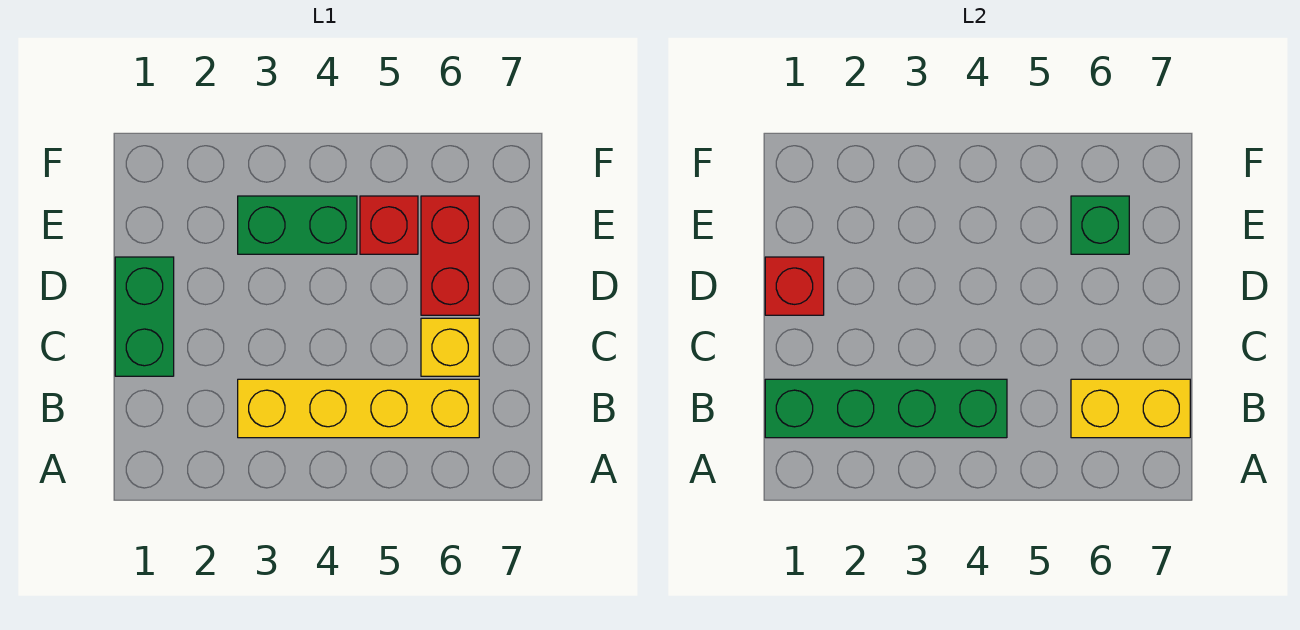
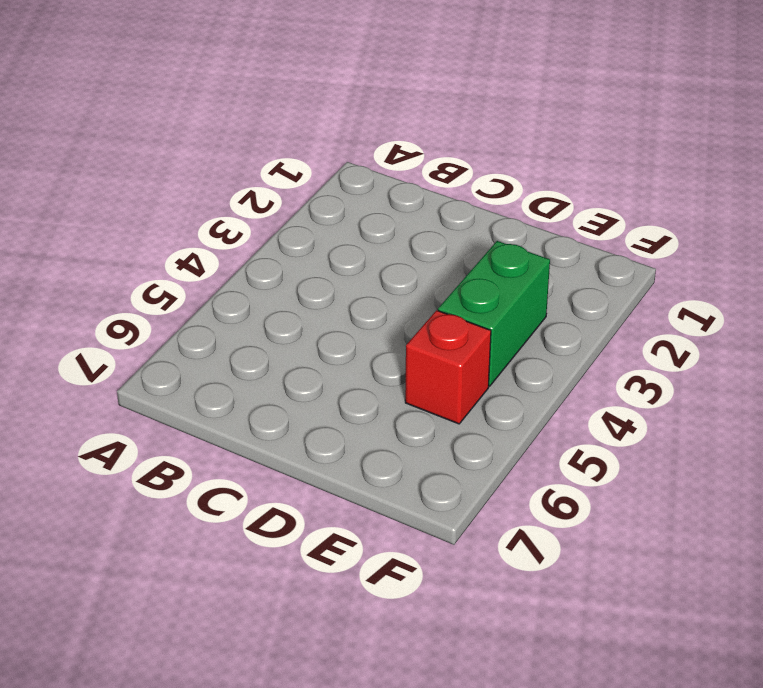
none -> yellow 1x4 brick [238,379,479,438]
none -> green 1x2 brick [115,257,174,376]

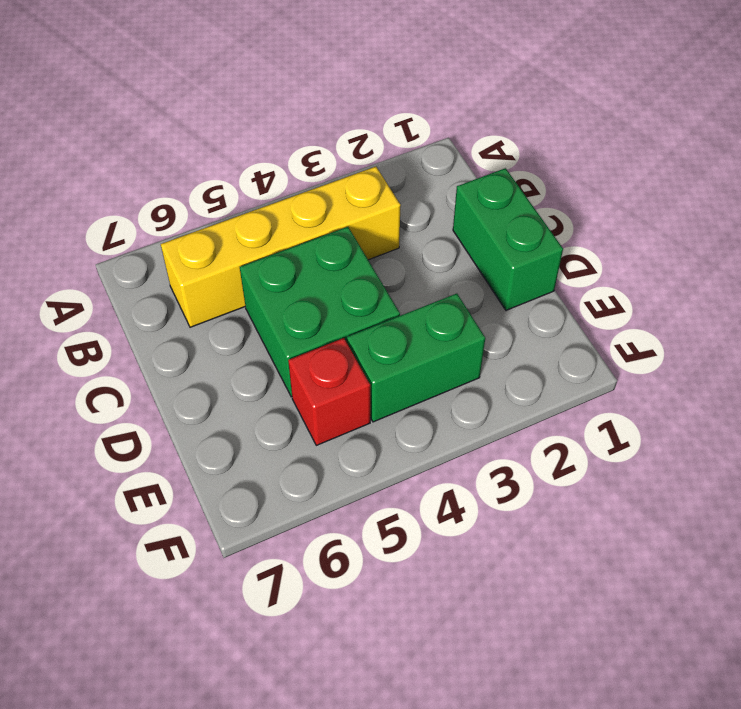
green 2x2 brick [240,227,400,397] -> none
none -> yellow 1x1 brick [421,318,479,376]
none -> red 1x2 brick [421,196,479,315]

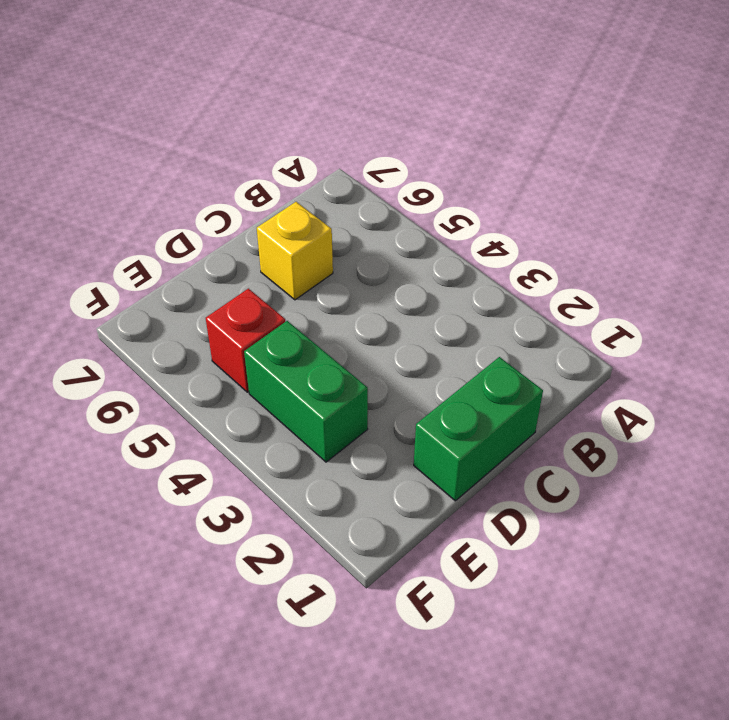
none -> yellow 1x4 brick [238,379,479,438]
none -> red 1x2 brick [421,196,479,315]

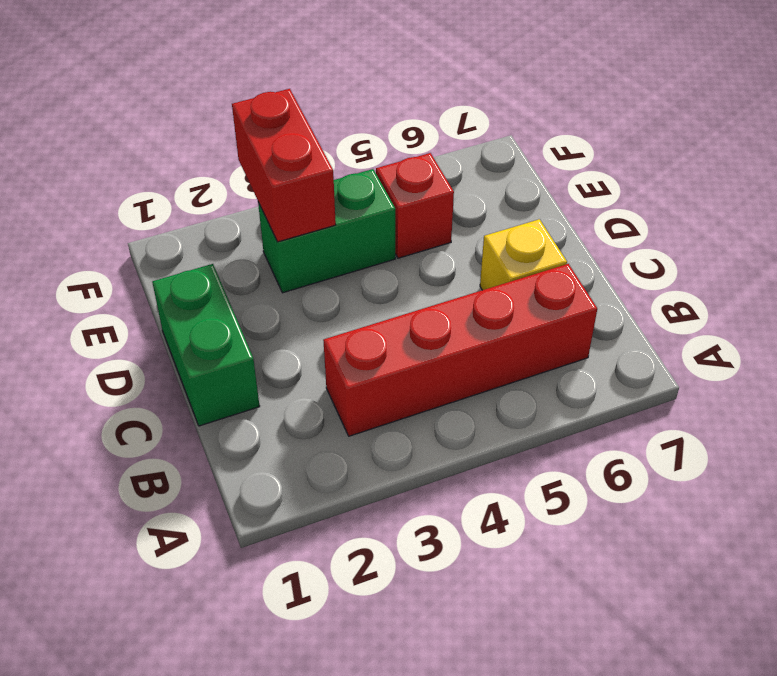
red 1x4 brick [323,264,597,436] -> yellow 1x4 brick [238,379,479,438]
red 1x2 brick [232,89,336,242] -> red 1x2 brick moved to [421,196,479,315]
none -> green 1x4 brick [765,379,1007,438]
none -> yellow 1x2 brick [1071,379,1190,438]

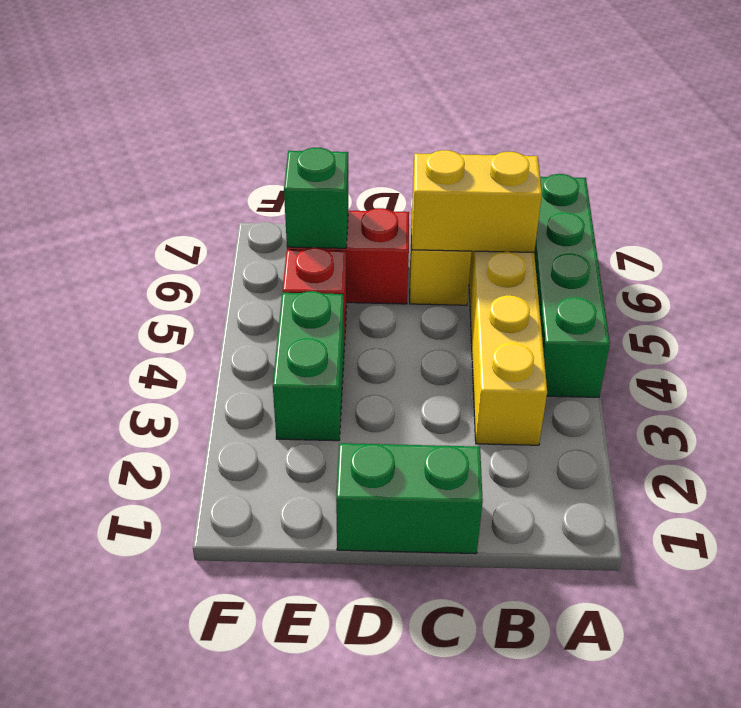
green 1x4 brick [534,174,610,397] -> green 1x4 brick moved to [765,379,1007,438]
yellow 1x2 brick [412,150,542,252] -> yellow 1x2 brick turned to [1071,379,1190,438]
none -> red 1x1 brick [765,257,824,315]

